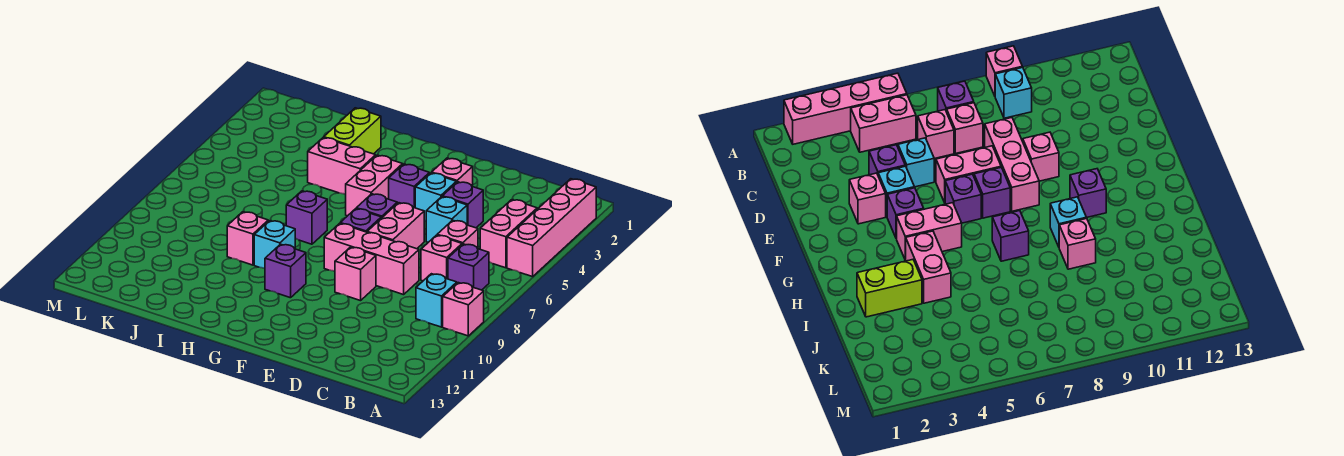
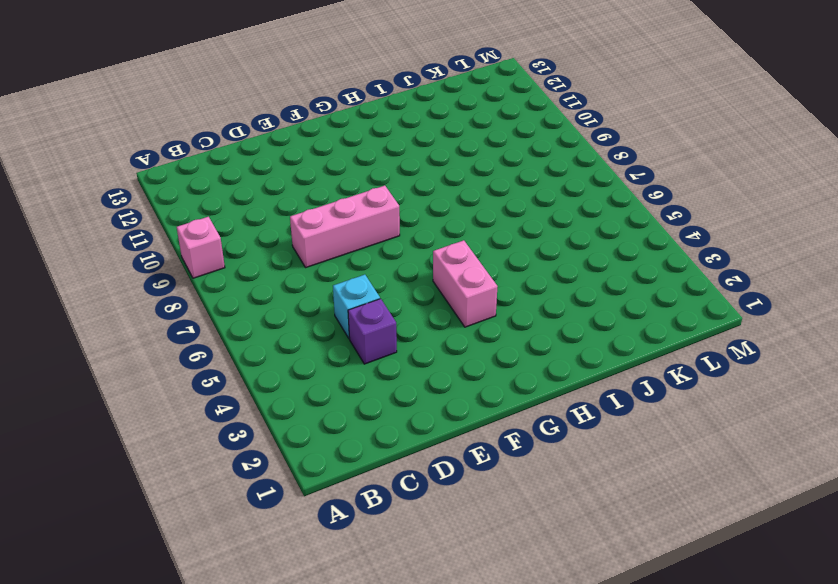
none -> pink 1x4 brick [507,179,596,277]
none -> pink 1x2 brick [480,200,537,268]
none -> purple 1x1 brick [448,244,489,290]

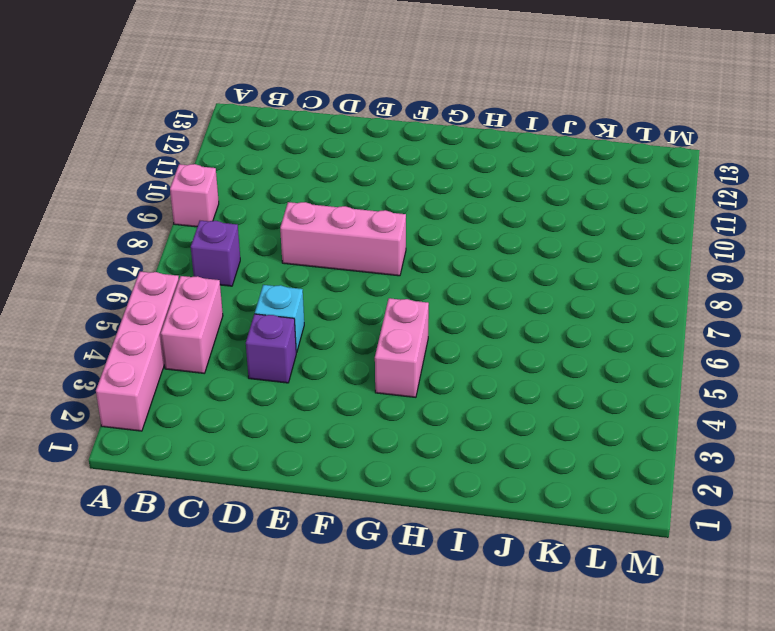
none -> cyan 1x1 brick [416,274,457,327]
none -> pink 1x1 brick [437,220,478,249]
none -> pink 1x1 brick [421,235,462,281]

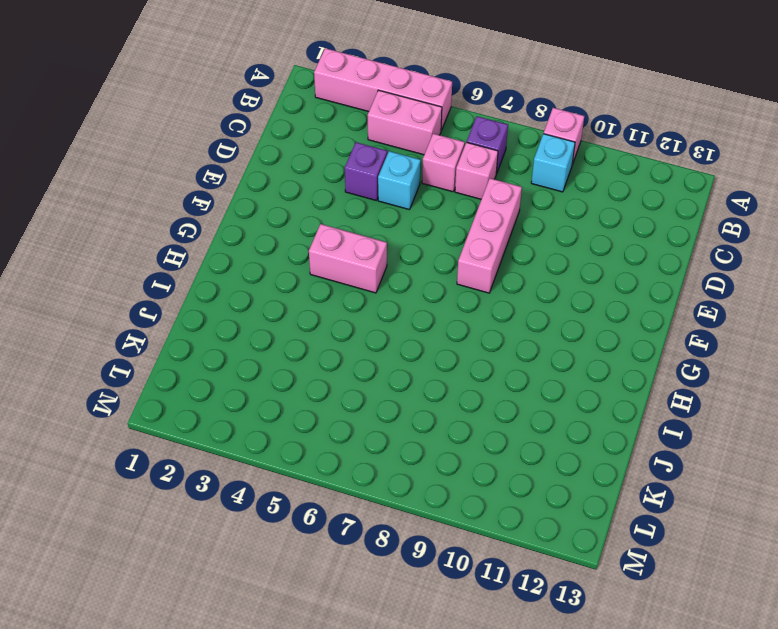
none -> pink 1x1 brick [432,158,473,186]
none -> cyan 1x1 brick [415,173,456,221]
none -> pink 1x2 brick [367,203,424,249]

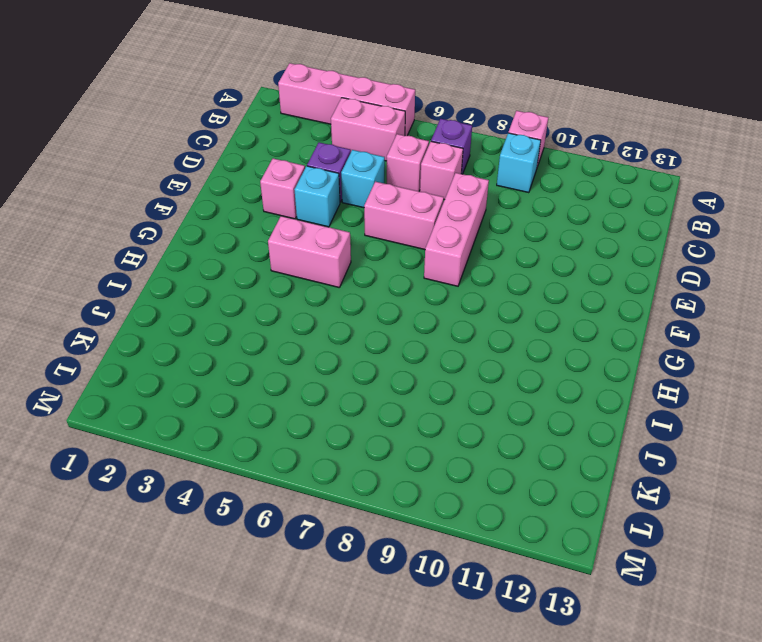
none -> pink 1x1 brick [335,247,376,301]
none -> purple 1x1 brick [389,164,429,208]
none -> purple 1x1 brick [356,194,397,218]

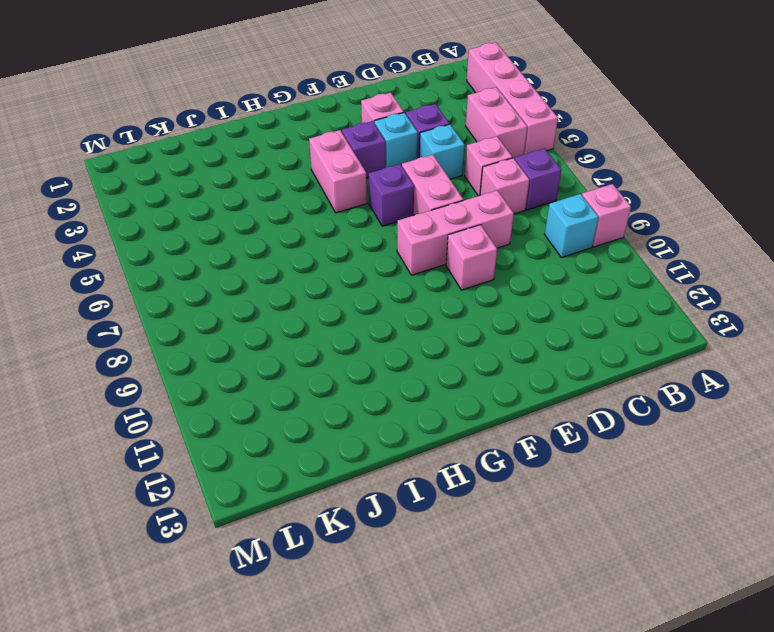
none -> purple 1x1 brick [340,209,381,232]
none -> purple 1x1 brick [265,244,306,298]
none -> pink 1x2 brick [308,137,376,195]

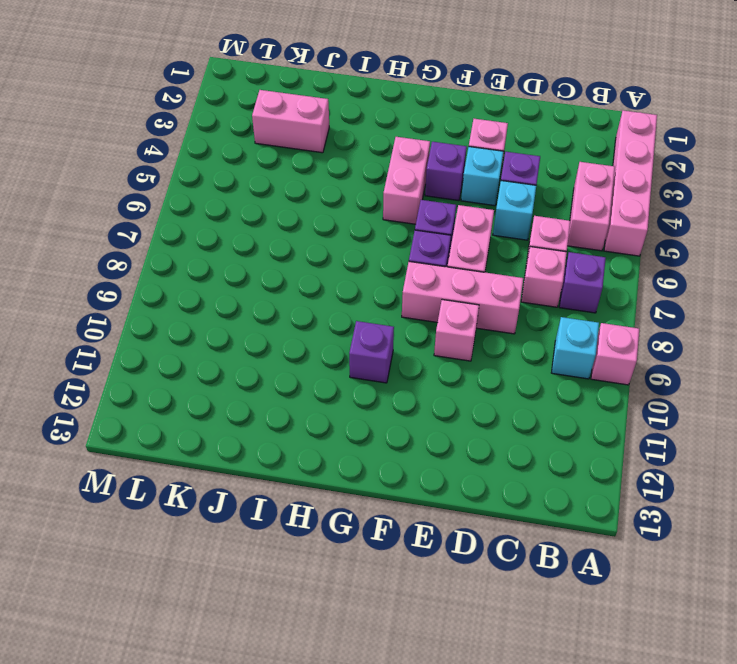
pink 1x2 brick [252,90,329,153] -> pink 1x2 brick moved to [308,137,376,195]
none -> purple 1x1 brick [286,191,327,244]
none -> cyan 1x1 brick [254,221,295,269]
none -> lime 1x2 brick [324,108,381,154]

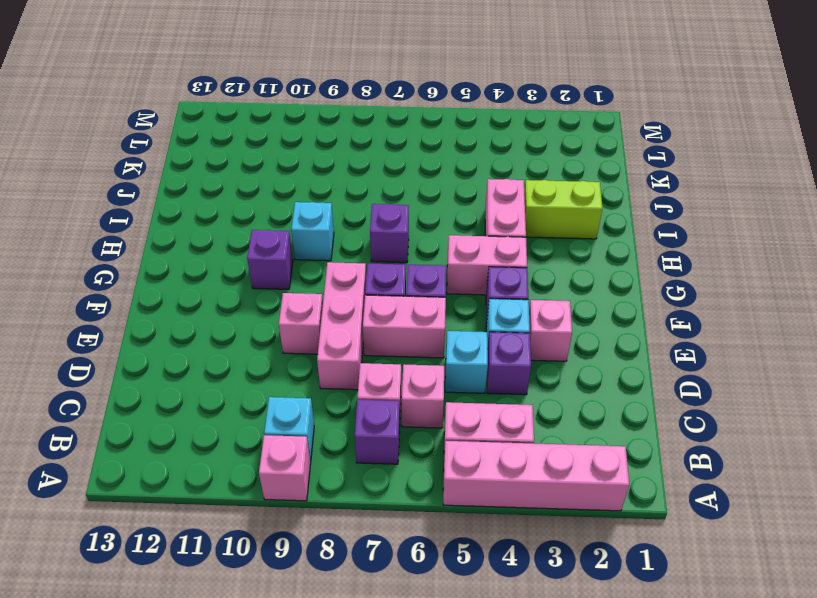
none -> pink 1x1 brick [227,212,268,265]

